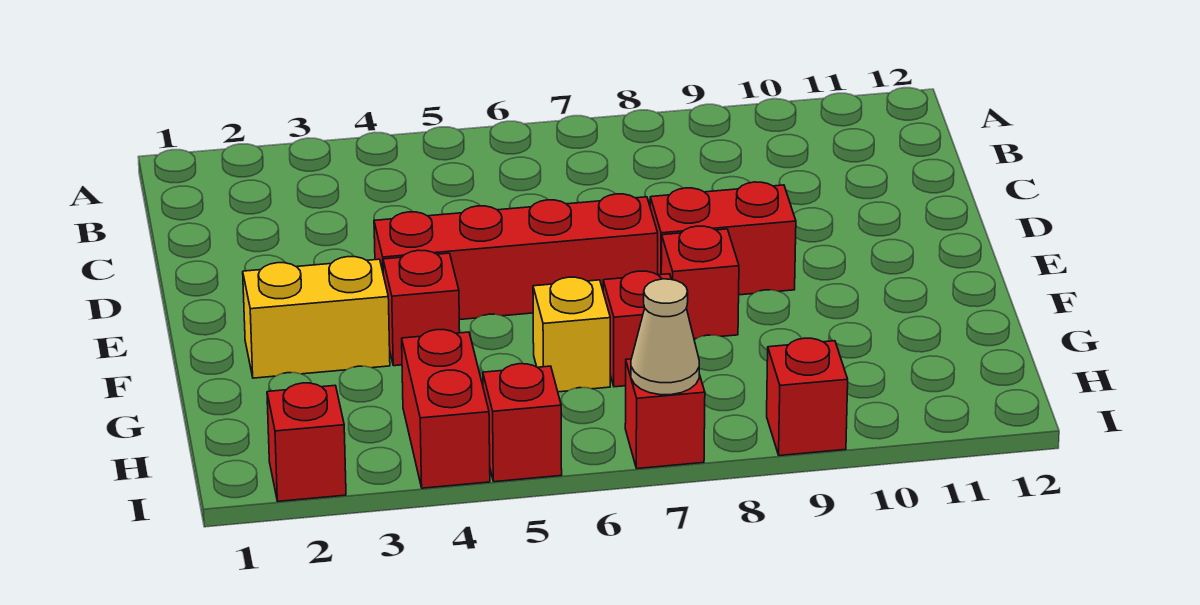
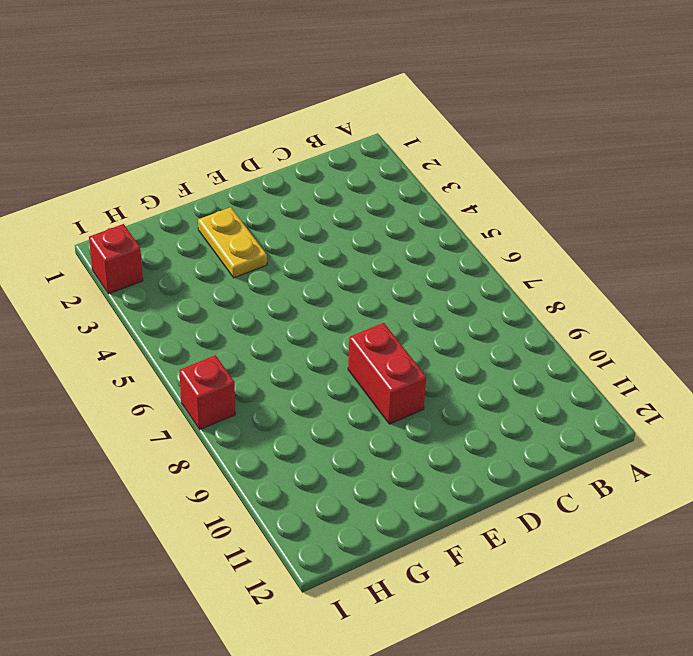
yellow 1x2 plate [198,207,267,278] -> yellow 1x2 brick [243,257,390,378]
none -> red 1x4 brick [374,194,658,320]
none -> red 1x1 brick [383,250,460,366]
none -> red 1x1 brick [661,226,739,339]

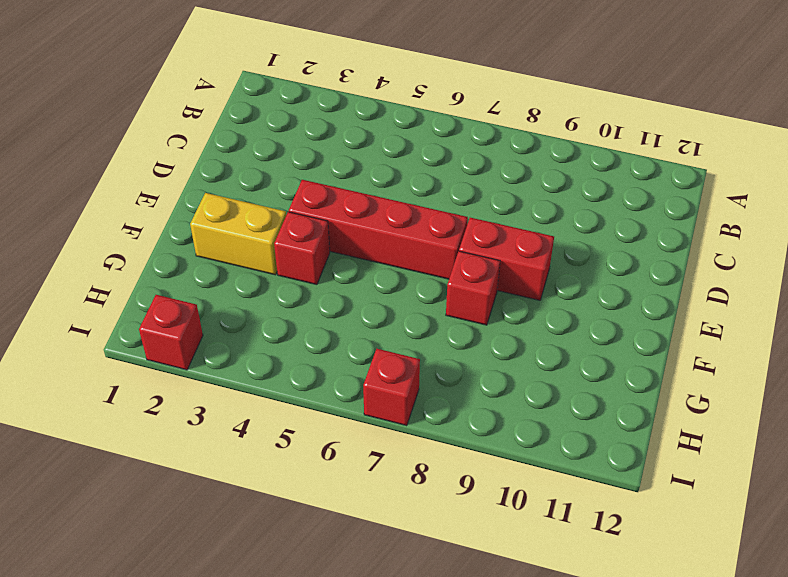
none -> yellow 1x1 brick [533,277,610,392]
none -> red 1x1 brick [603,271,672,387]
none -> red 1x2 brick [402,330,490,488]

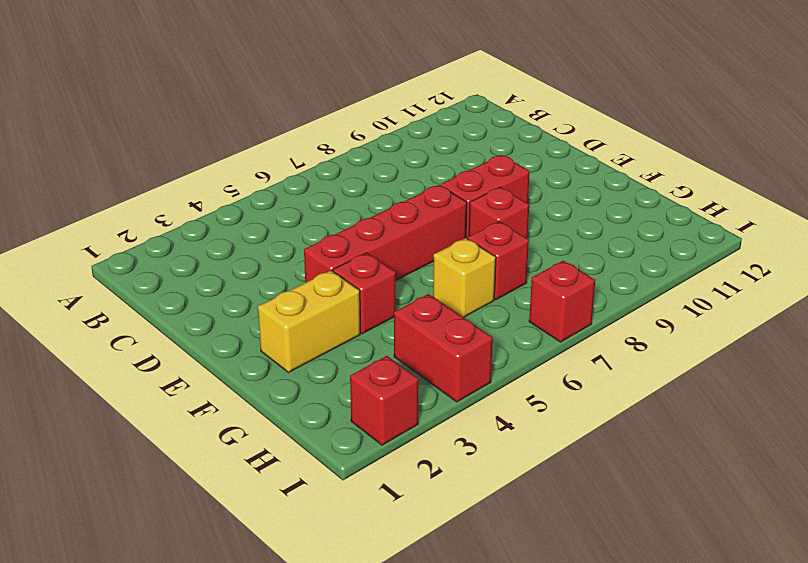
none -> red 1x1 brick [483,364,562,482]
none -> red 1x1 brick [767,338,848,456]
none -> tan 1x1 cone [631,279,699,395]

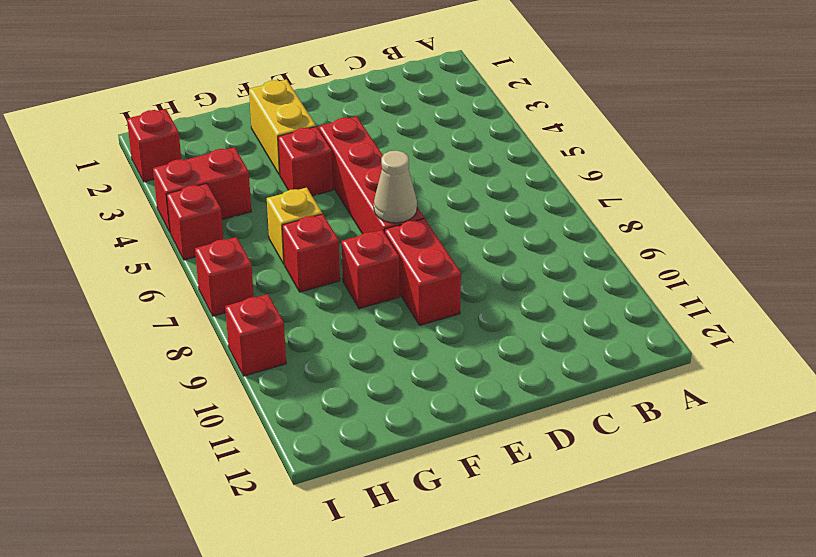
tan 1x1 cone [374,151,417,223] -> tan 1x1 cone moved to [631,279,699,395]

